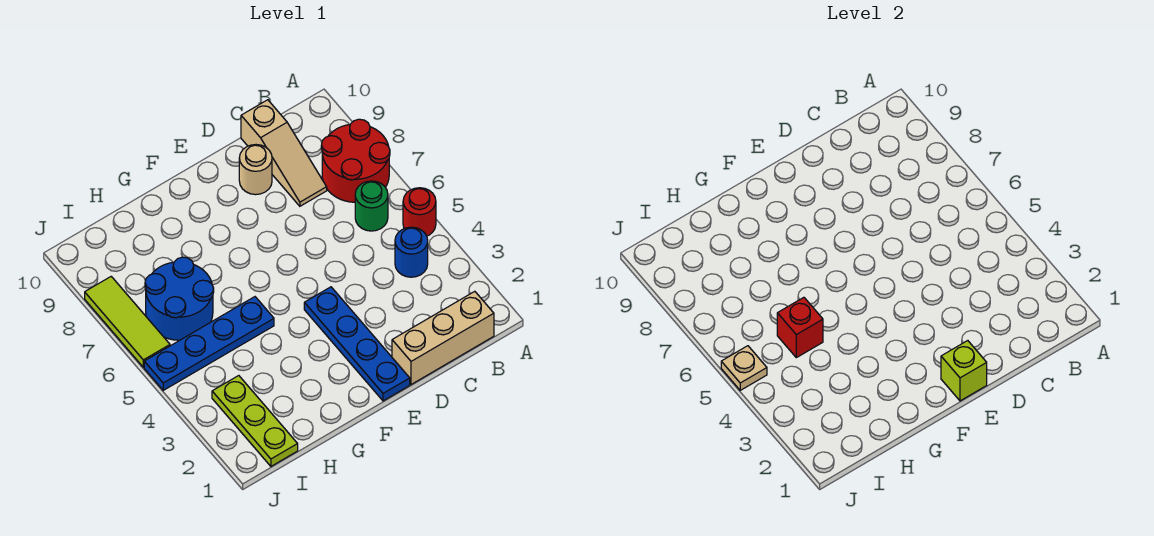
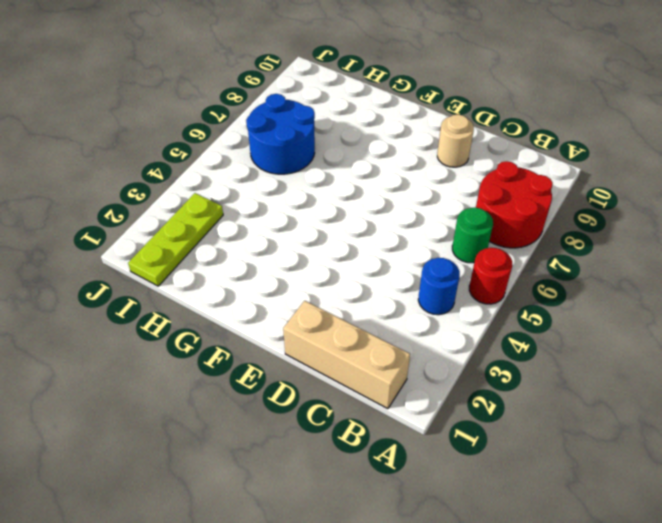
none -> tan 1x3 slope [241,100,327,206]
none -> blue 1x4 plate [304,287,410,401]
none -> blue 1x4 plate [144,297,274,390]

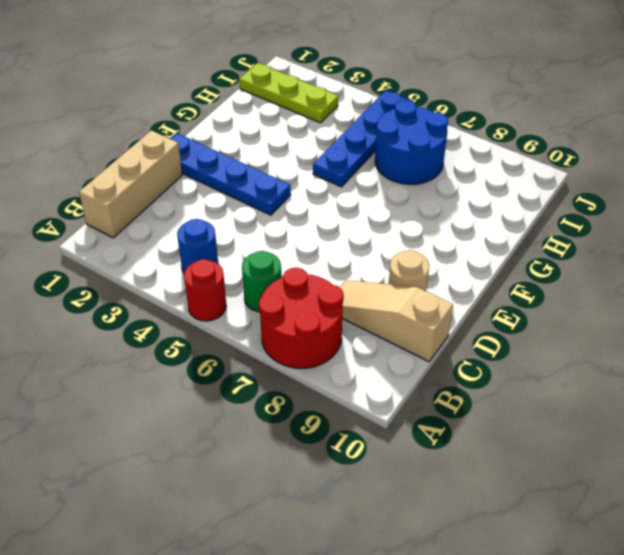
none -> lime 1x3 tile [85,277,170,367]
none -> lime 1x1 brick [941,341,987,401]
none -> red 1x1 brick [777,297,823,358]

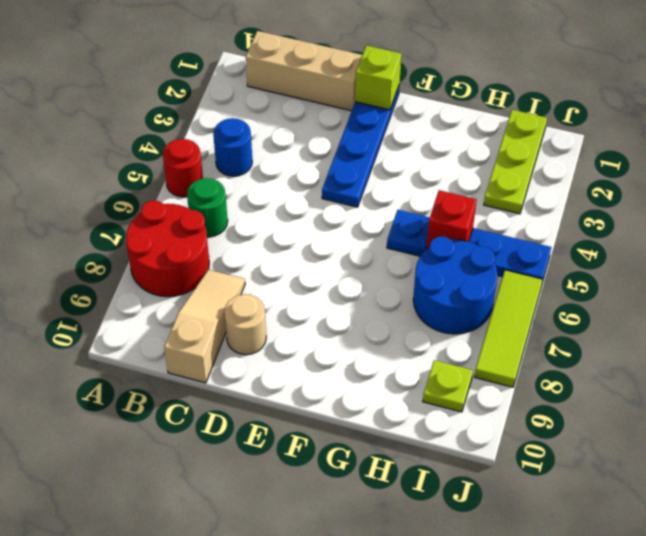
lime 1x1 plate [423,360,473,412] -> none
none -> tan 1x1 plate [721,346,767,390]

